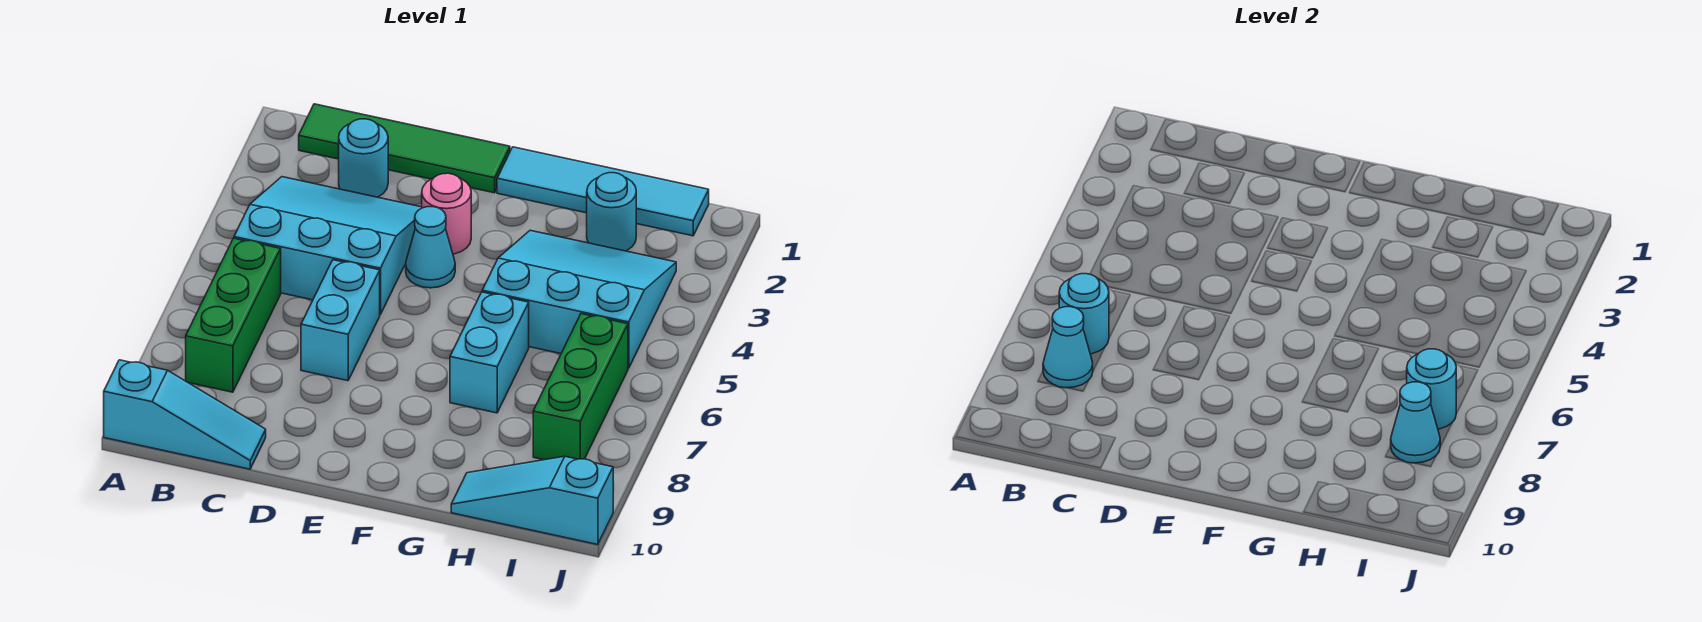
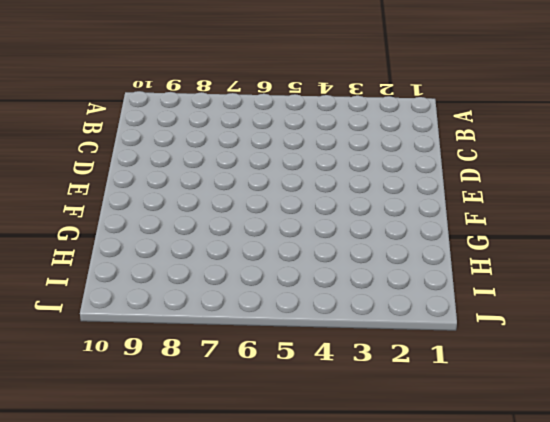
none -> cyan 1x3 slope [104,360,266,469]
none -> green 1x4 tile [299,104,510,193]
none -> cyan 3x3 slope [234,177,422,314]

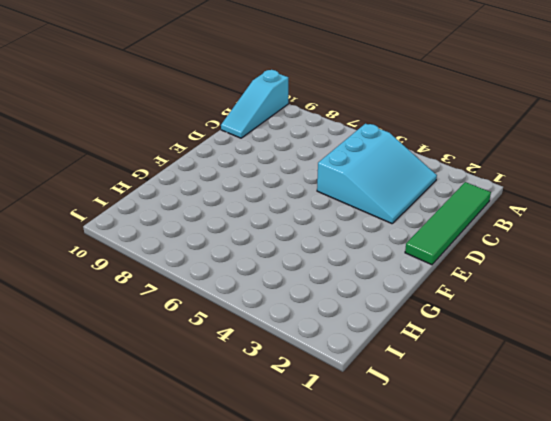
none -> green 1x3 brick [186,238,281,392]
none -> cyan 1x1 round brick [339,119,388,197]
none -> cyan 1x2 brick [301,260,380,381]

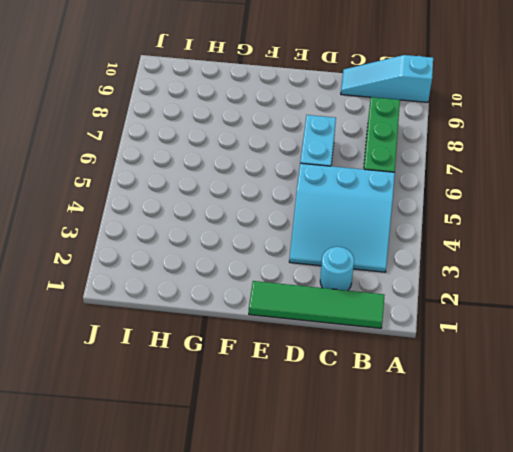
none -> pink 1x1 round brick [422,173,471,254]
none -> cyan 1x1 cone [406,207,455,288]
none -> cyan 1x4 tile [497,147,709,236]

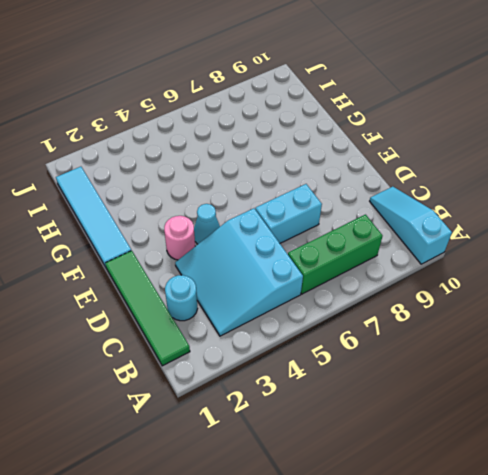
none -> cyan 3x3 slope [482,230,676,368]
none -> cyan 1x2 brick [450,292,529,413]
none -> cyan 1x1 round brick [587,173,636,251]

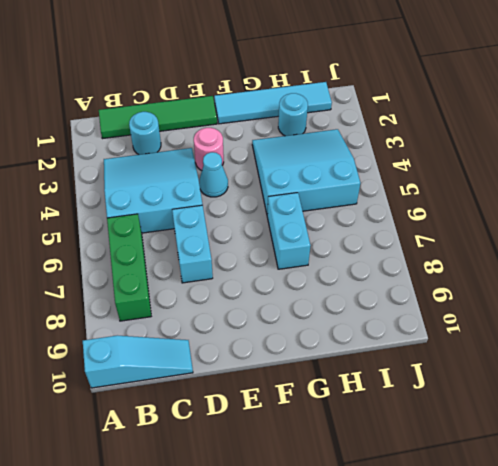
none -> cyan 1x3 slope [451,456,613,545]
none -> green 1x3 brick [533,314,628,460]
none -> cyan 1x1 round brick [1059,274,1109,354]

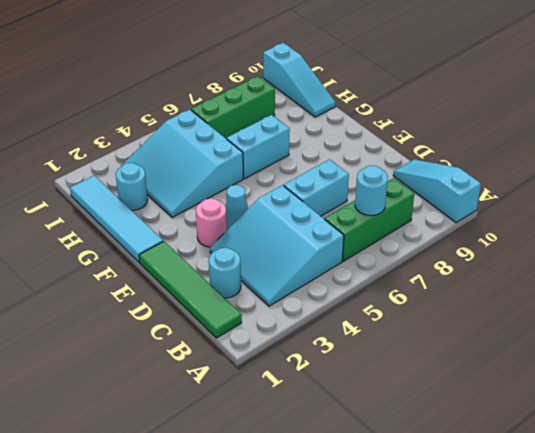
none -> cyan 1x1 cone [1043,307,1093,388]
none -> cyan 1x1 round brick [1407,349,1456,429]
none -> cyan 1x1 cone [1391,382,1440,463]

